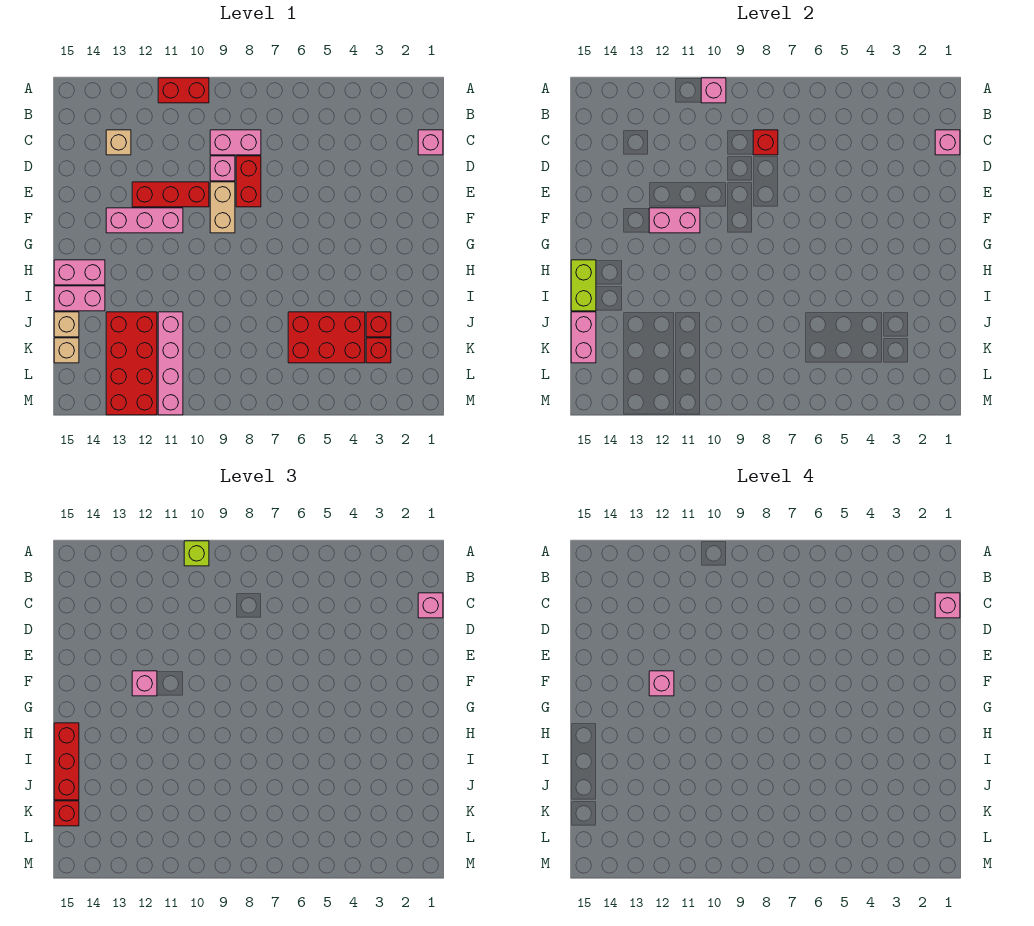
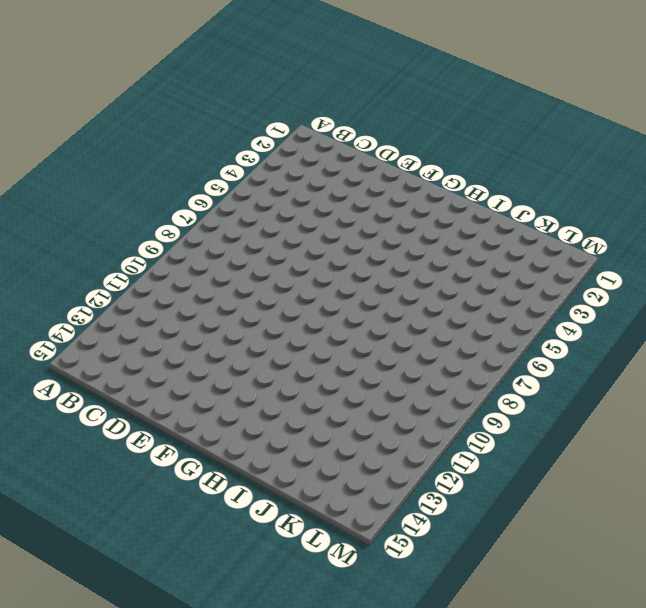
none -> red 1x2 brick [158,78,209,103]
none -> pink 1x1 brick [418,130,443,155]
none -> pink 1x2 brick [210,130,261,155]
none -> tan 1x1 brick [106,130,131,155]

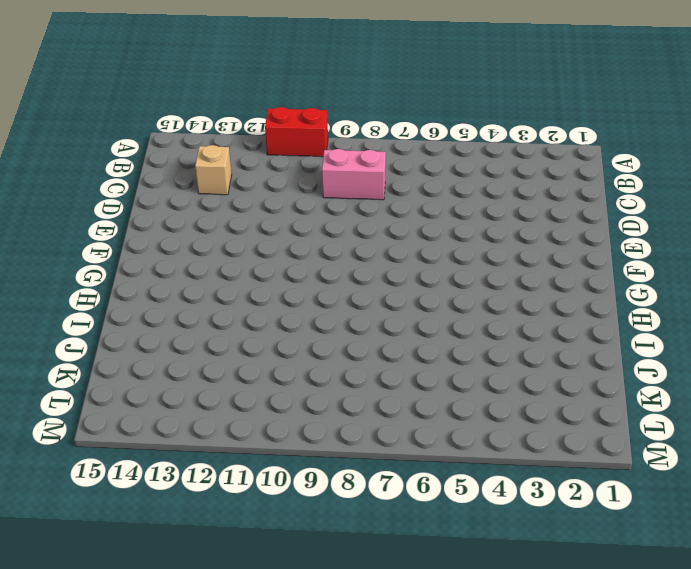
none -> pink 1x1 brick [418,130,443,155]
none -> red 1x2 brick [236,156,261,207]
none -> pink 1x1 brick [210,156,235,181]
none -> tan 1x2 brick [210,182,235,233]

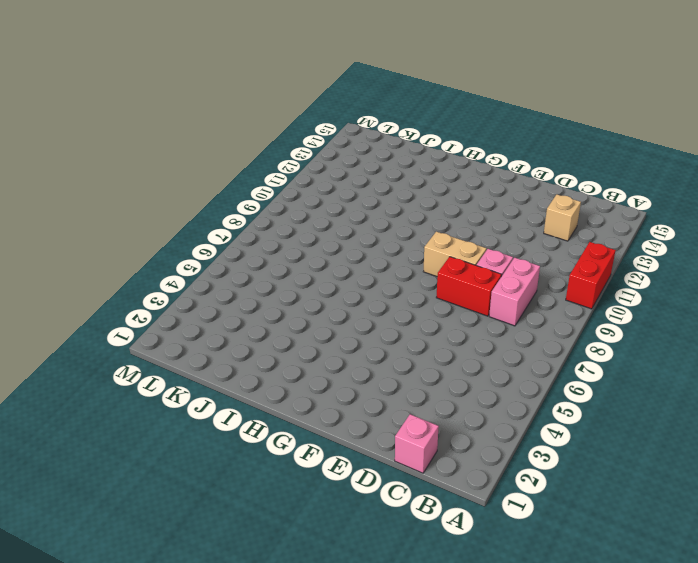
none -> red 1x3 brick [132,182,209,207]
none -> pink 1x3 brick [106,208,183,233]
none -> pink 1x2 brick [54,260,105,285]
none -> pink 1x2 brick [54,286,105,311]

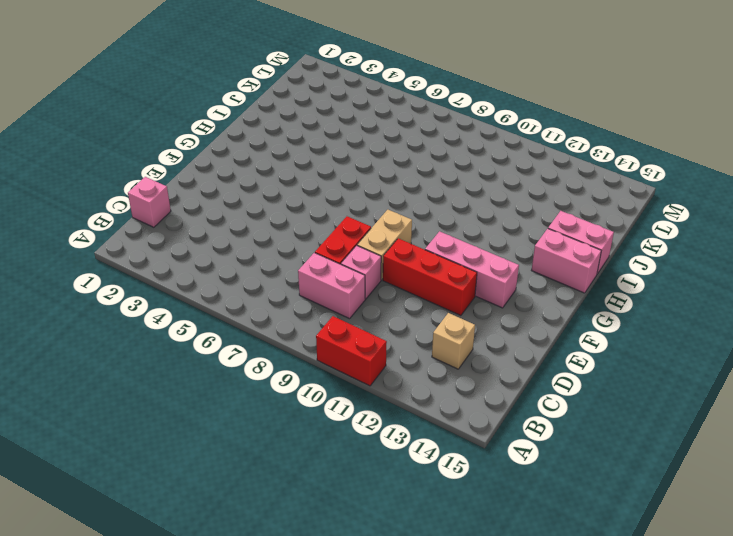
none -> red 1x1 brick [366,312,391,337]
none -> red 2x3 brick [288,312,365,363]
none -> pink 1x4 brick [158,312,183,415]
none -> red 2x4 brick [106,312,157,415]

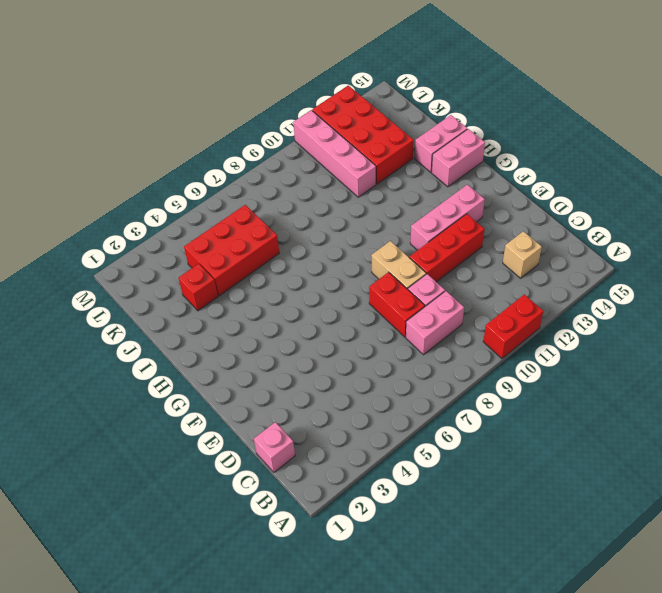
none -> tan 1x1 brick [54,312,79,337]
none -> red 1x1 brick [366,338,391,363]
none -> tan 1x1 brick [54,338,79,363]
none -> pink 1x1 brick [701,78,726,103]

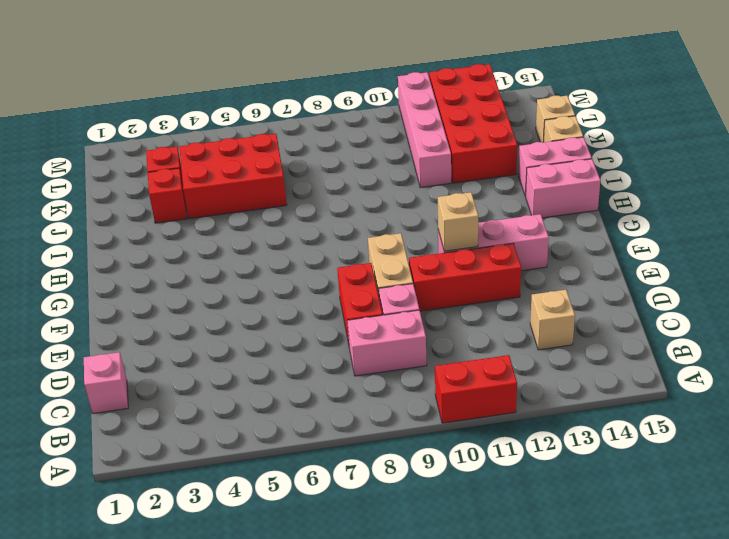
tan 1x1 brick [438,192,478,251] -> pink 1x2 brick [649,208,700,233]
none -> pink 1x1 brick [701,78,726,103]
none -> pink 1x1 brick [935,130,960,155]
none -> red 1x1 brick [753,130,778,155]
none -> lime 1x2 brick [571,260,596,311]

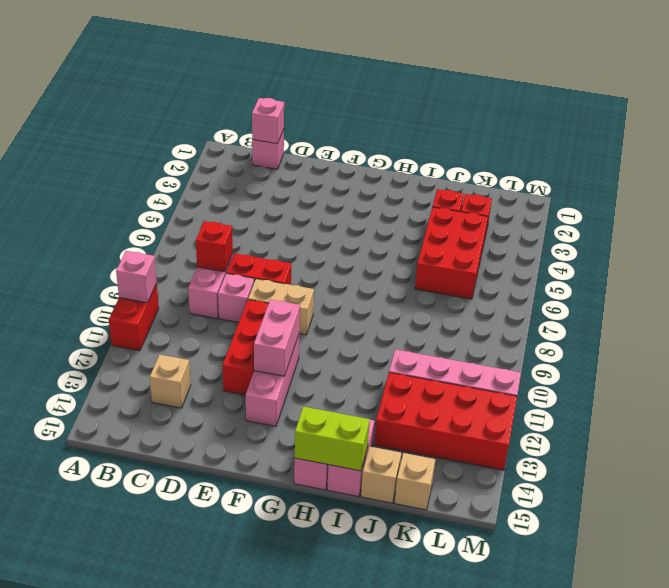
none -> pink 1x2 brick [571,312,596,363]
none -> lime 1x1 brick [184,541,209,566]
none -> pink 1x1 brick [418,593,443,618]
none -> pink 1x1 brick [132,671,157,696]

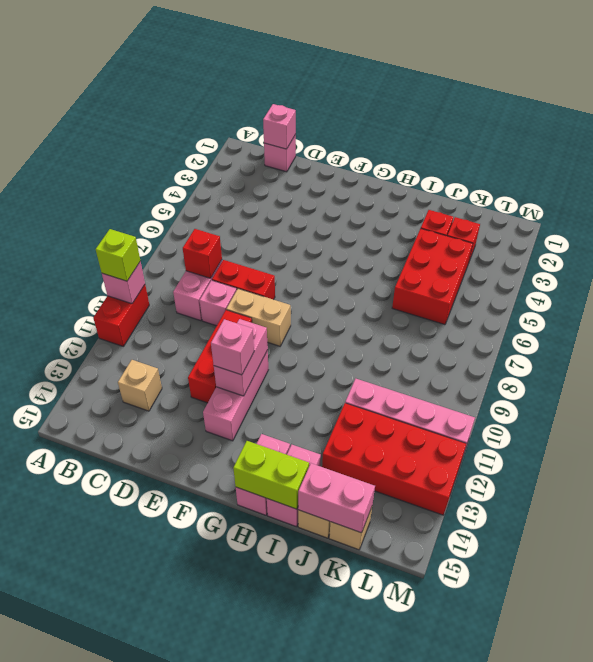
none -> pink 1x1 brick [418,593,443,618]
none -> red 1x3 brick [54,723,79,800]
none -> red 1x1 brick [54,801,79,826]
none -> pink 1x1 brick [935,593,960,618]

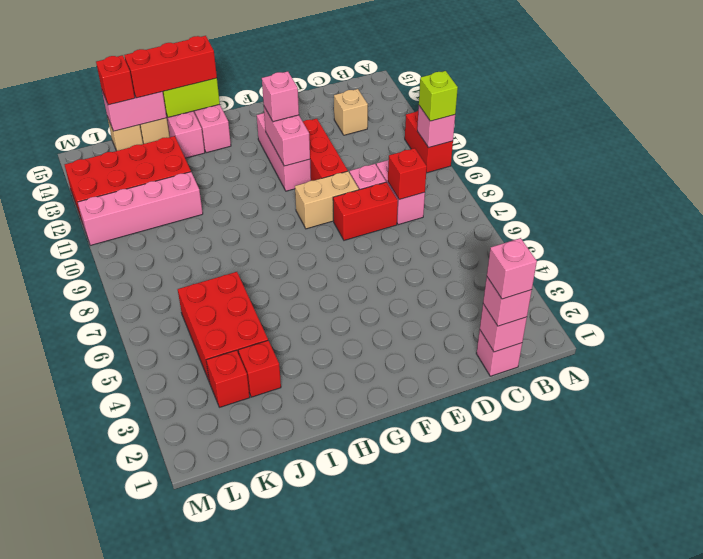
none -> pink 1x1 brick [649,671,674,696]

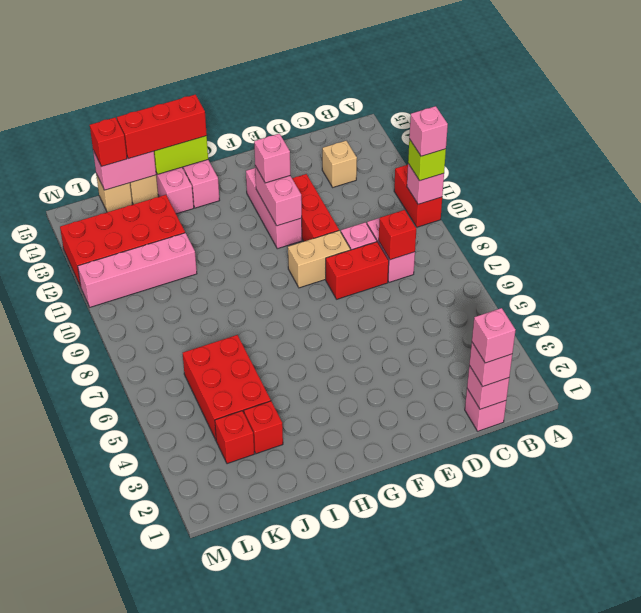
pink 1x1 brick [409,106,448,156] -> pink 1x1 brick moved to [649,671,674,696]

